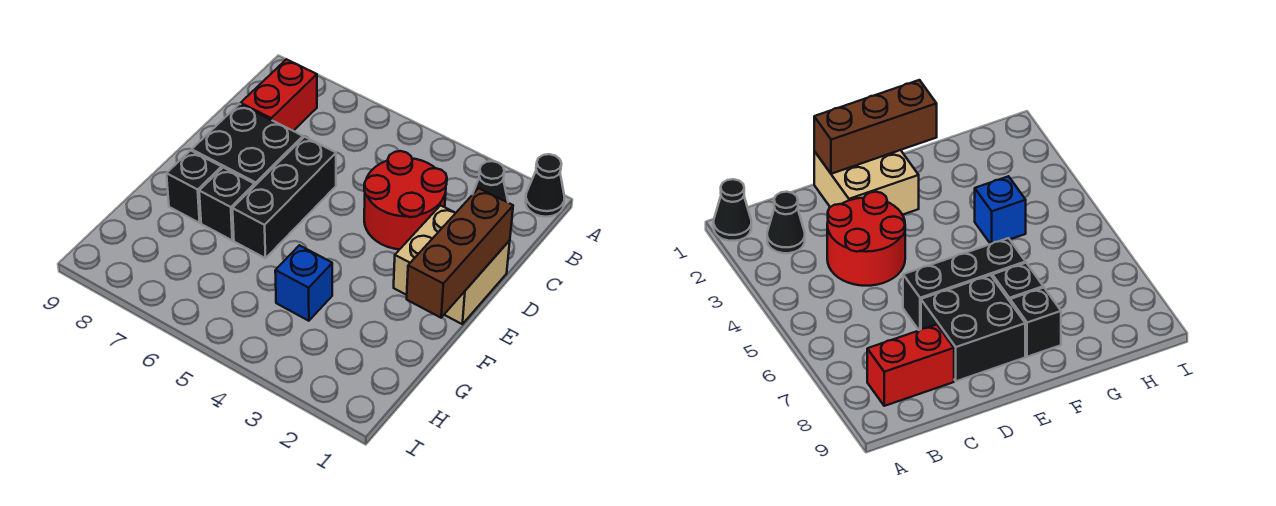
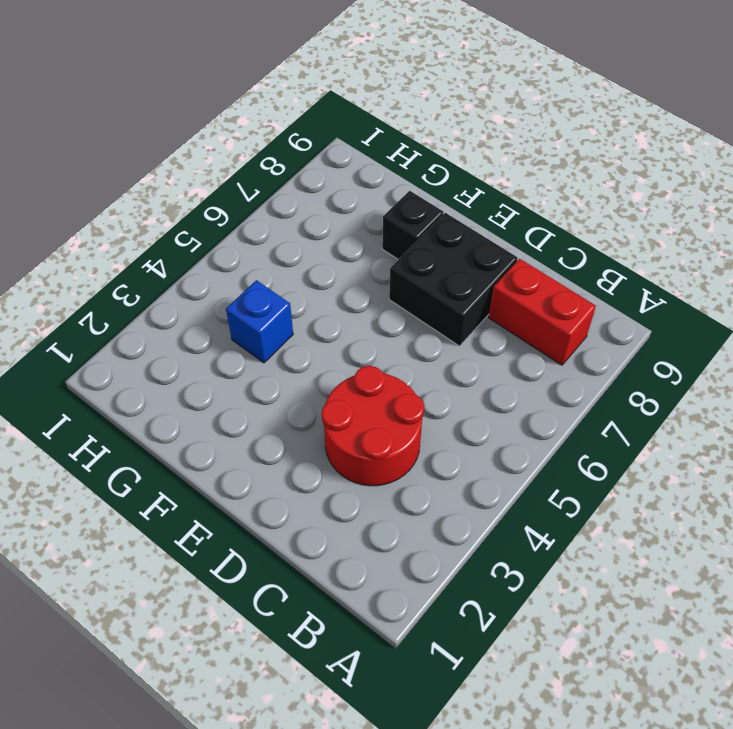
none -> black 1x1 cone [525,154,565,217]
none -> black 1x1 cone [473,161,508,202]

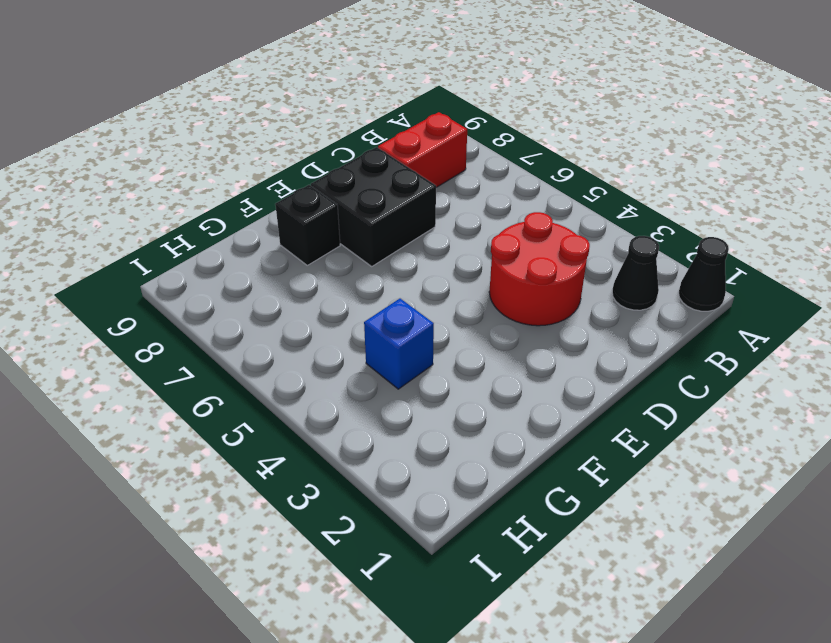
none -> tan 2x2 brick [394,205,510,324]
none -> black 1x3 brick [233,137,336,258]

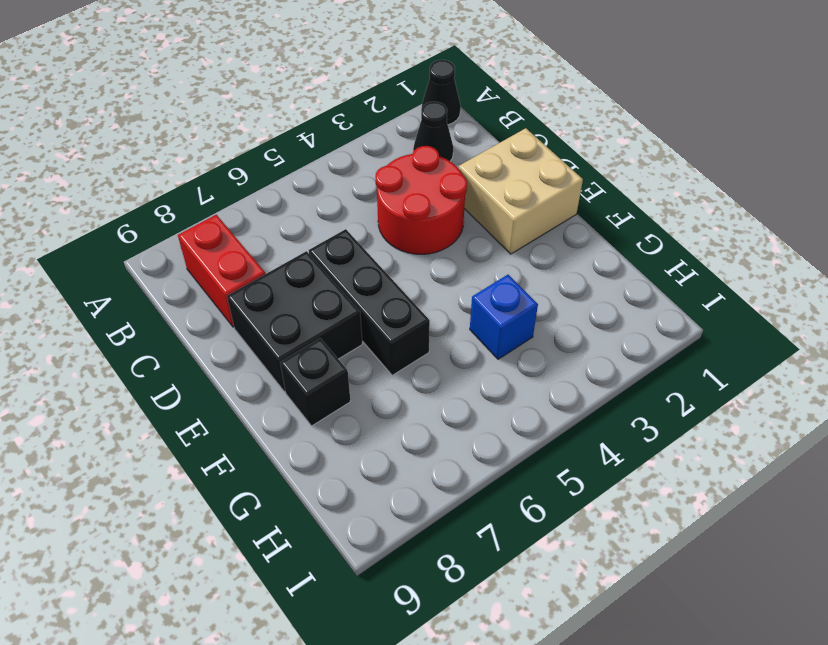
none -> black 1x1 brick [199,168,255,240]
none -> brown 1x3 brick [407,188,513,318]

